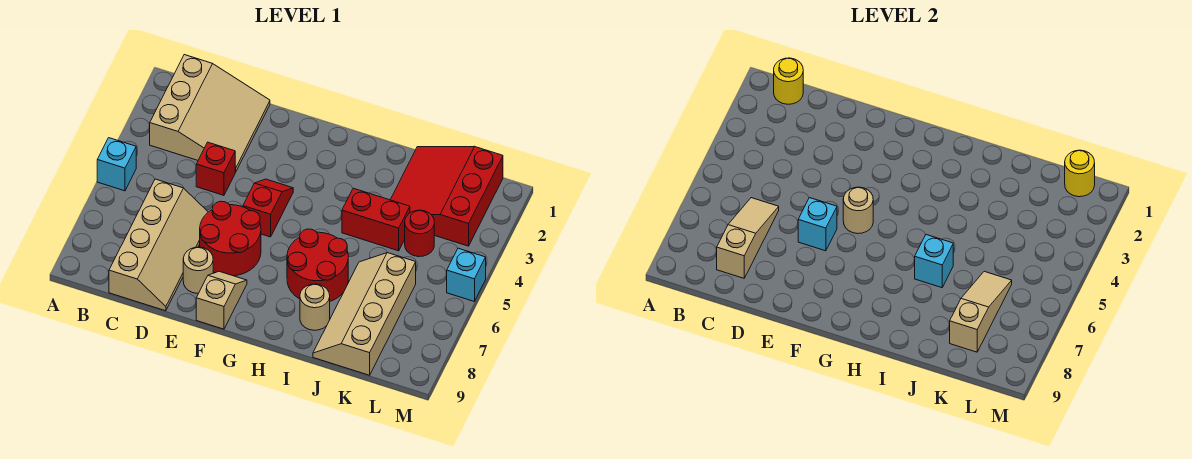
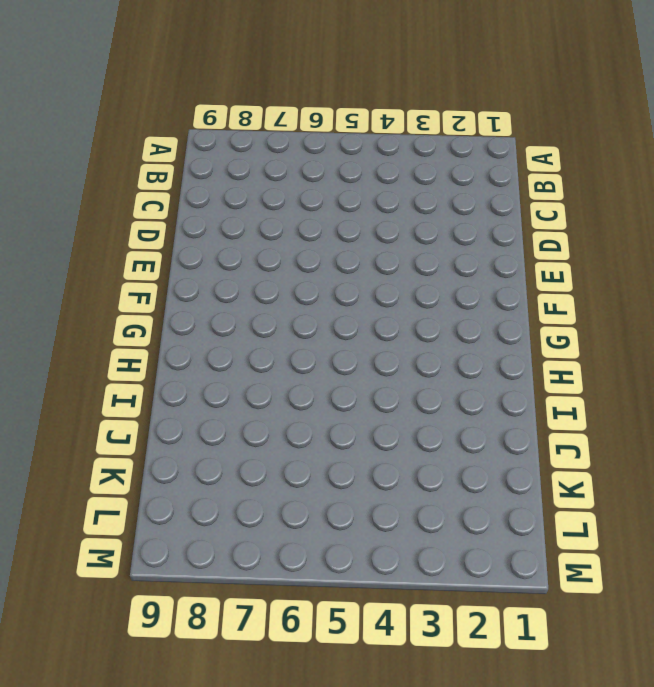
none -> cyan 1x1 brick [97,138,136,191]
none -> tan 3x3 slope [150,55,270,172]
none -> tan 2x4 slope [109,179,208,311]

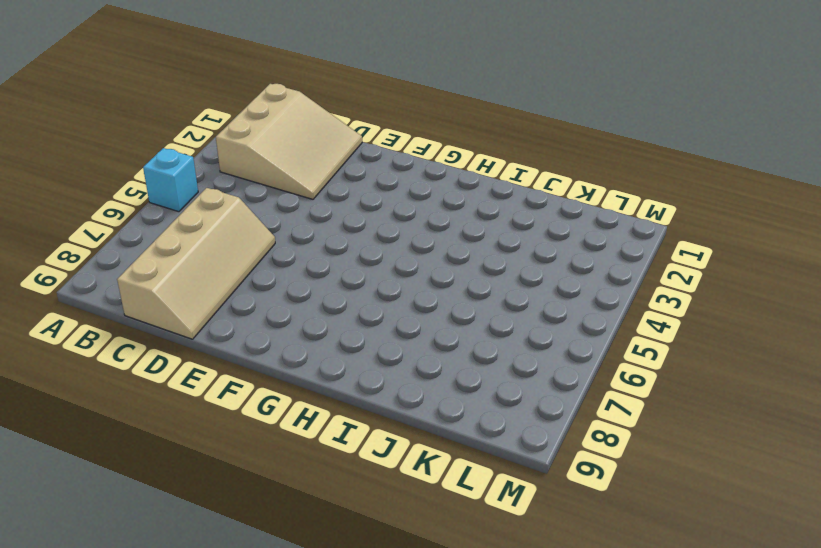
none -> red 1x1 brick [196,142,235,195]
none -> red 2x2 round brick [200,201,261,276]
none -> tan 1x1 round brick [183,247,213,293]

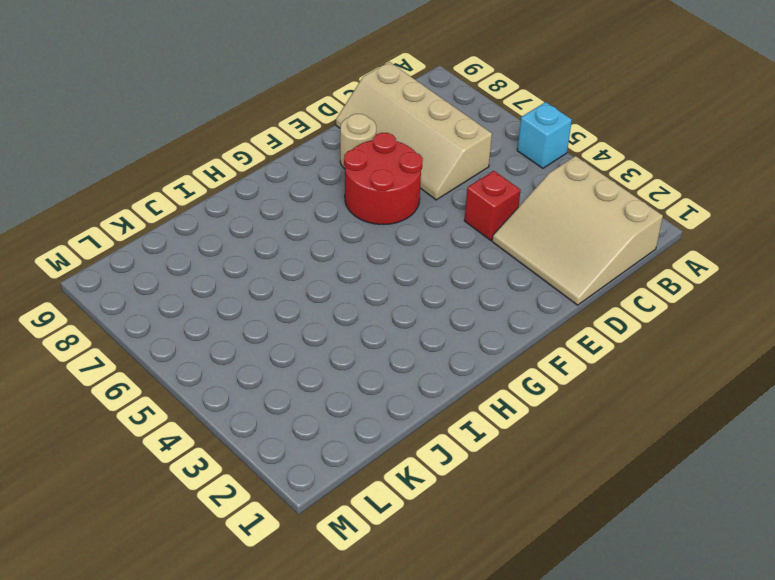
none -> red 1x2 slope [243,179,293,237]
none -> tan 1x2 slope [196,271,247,329]
none -> red 2x2 round brick [287,229,348,301]

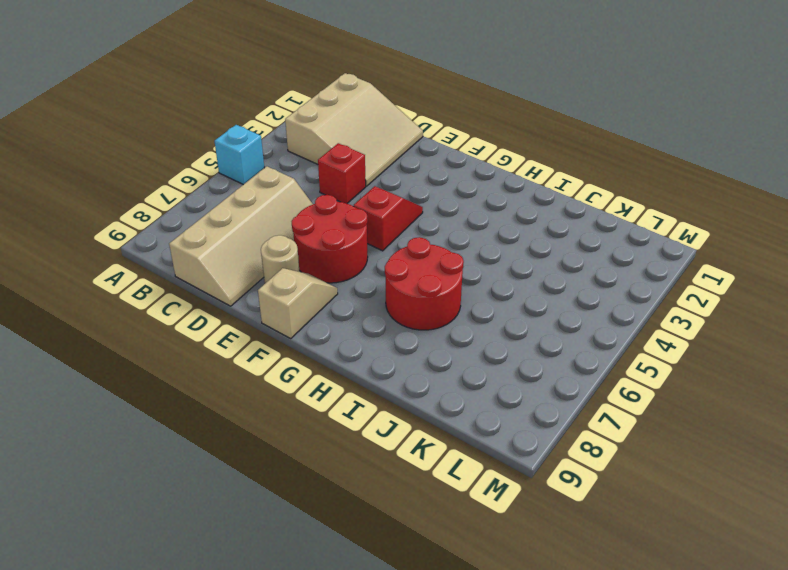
none -> red 1x2 brick [342,188,410,251]
none -> tan 1x1 round brick [300,284,330,330]
none -> red 3x3 slope [390,147,503,246]

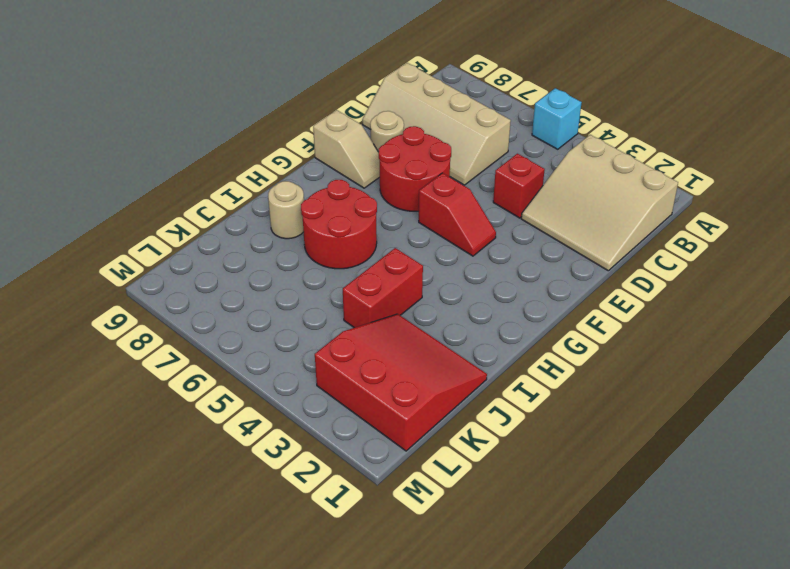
none -> tan 2x4 slope [313,253,416,375]
none -> red 1x1 round brick [405,210,434,257]
none -> cyan 1x1 brick [447,248,486,301]

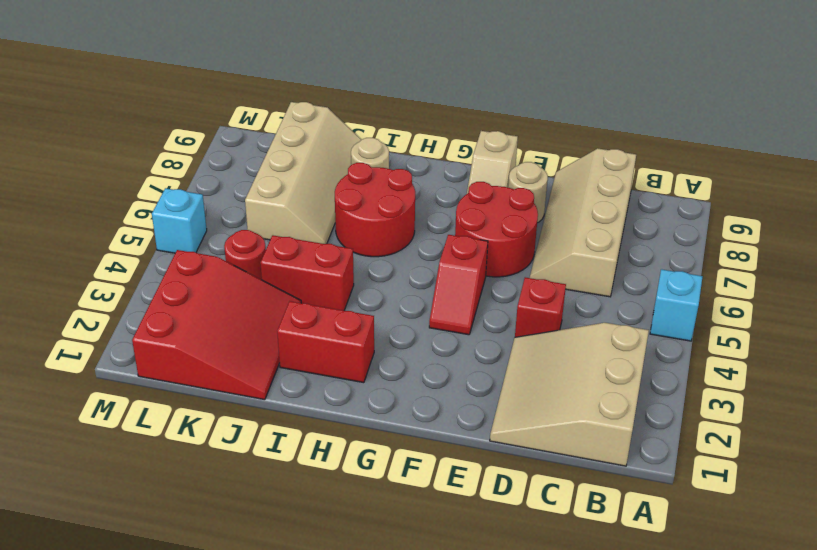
red 1x2 brick [277,301,374,383] -> none
none -> yellow 1x1 round brick [774,58,803,104]
none -> tan 1x3 slope [717,198,779,278]
none -> cyan 1x1 brick [798,198,837,251]

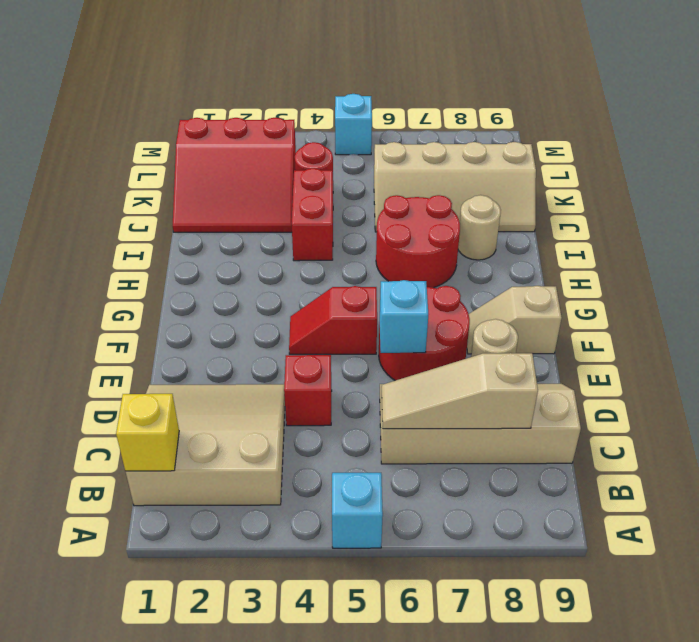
yellow 1x1 brick [116,394,179,471] -> yellow 1x1 round brick [774,58,803,104]
none -> tan 1x1 round brick [843,187,873,234]
none -> cyan 1x1 brick [915,235,953,288]
none -> tan 1x3 slope [950,271,1012,352]

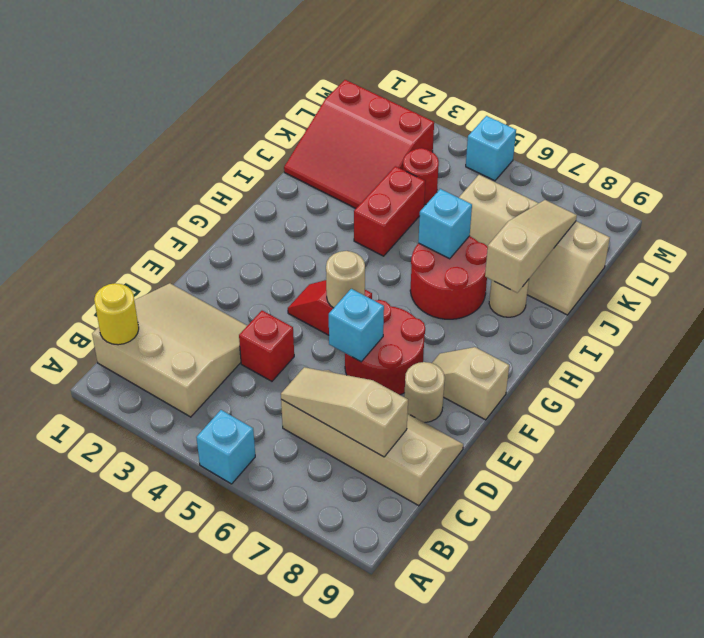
tan 1x3 slope [485,200,577,293] -> tan 1x3 slope turned to [950,271,1012,352]
none -> yellow 1x1 round brick [1065,150,1095,197]

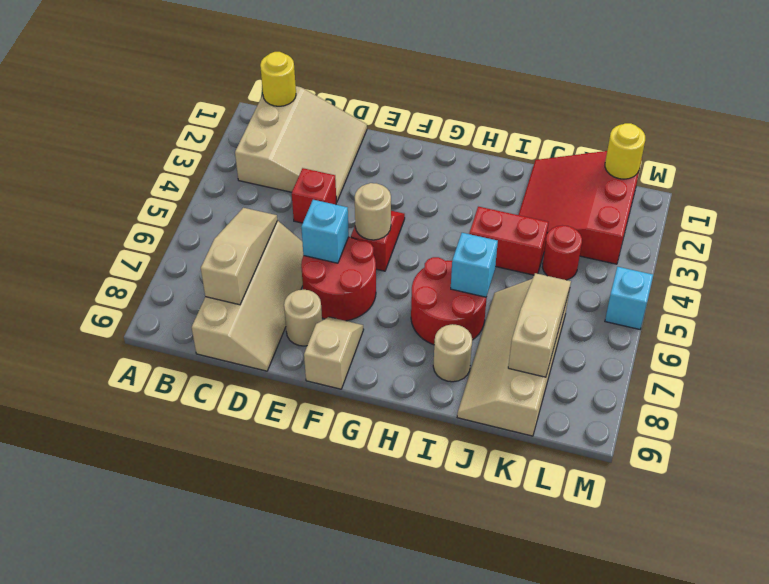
none -> cyan 1x1 brick [97,138,136,191]

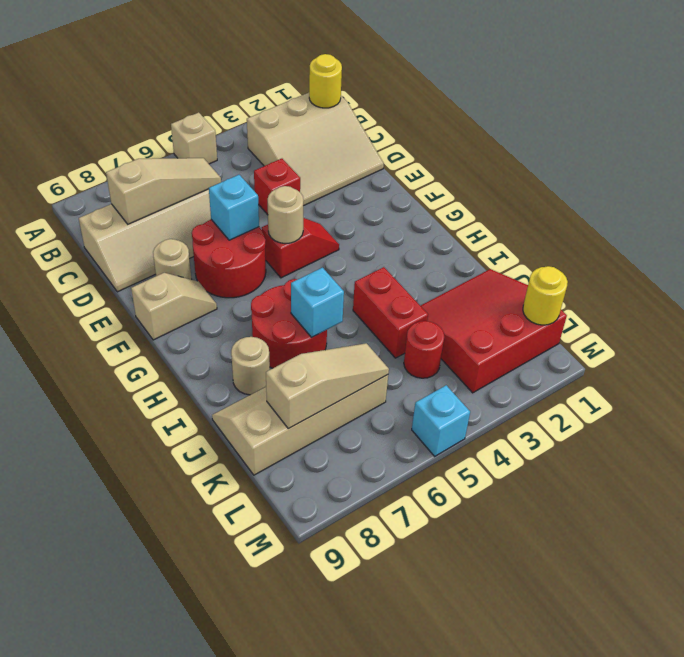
tan 1x1 brick [171,112,217,164] -> cyan 1x1 brick [97,138,136,191]

